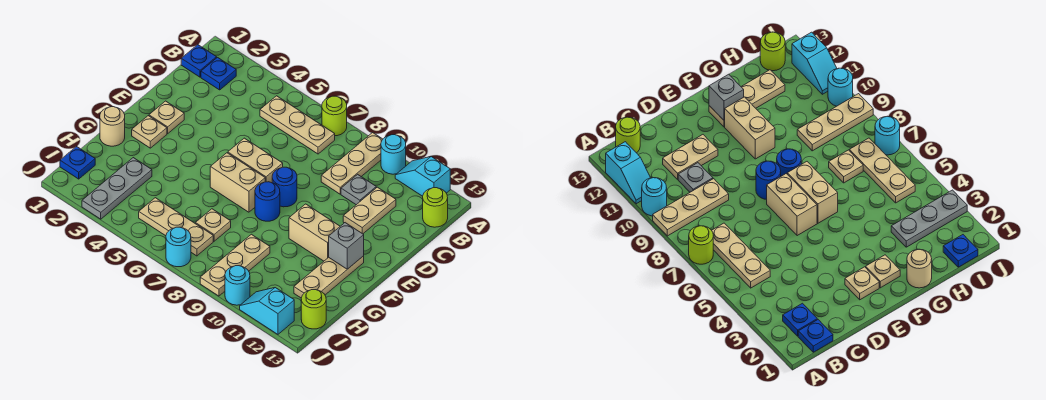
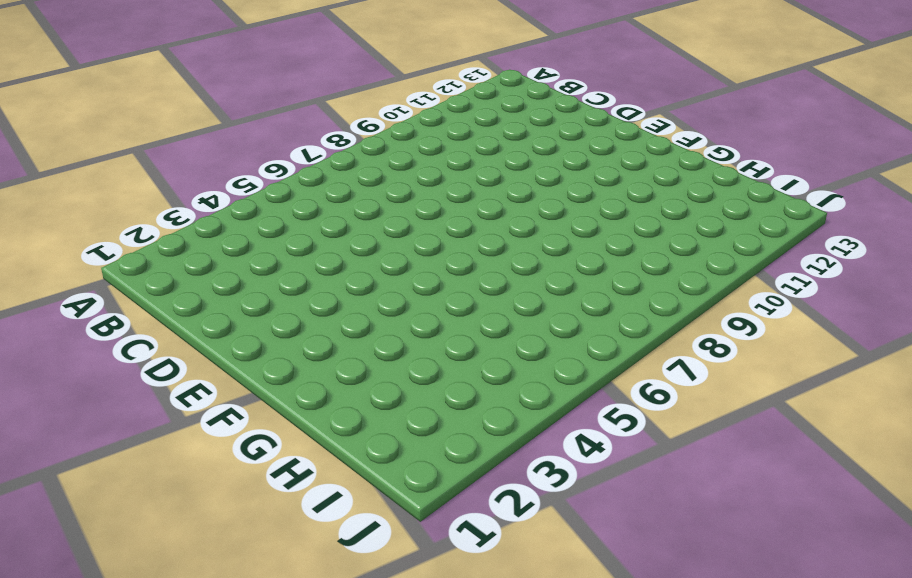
none -> lime 1x1 round brick [322,96,347,136]
none -> tan 1x3 plate [321,133,383,194]
none -> cyan 1x1 round brick [381,135,406,174]

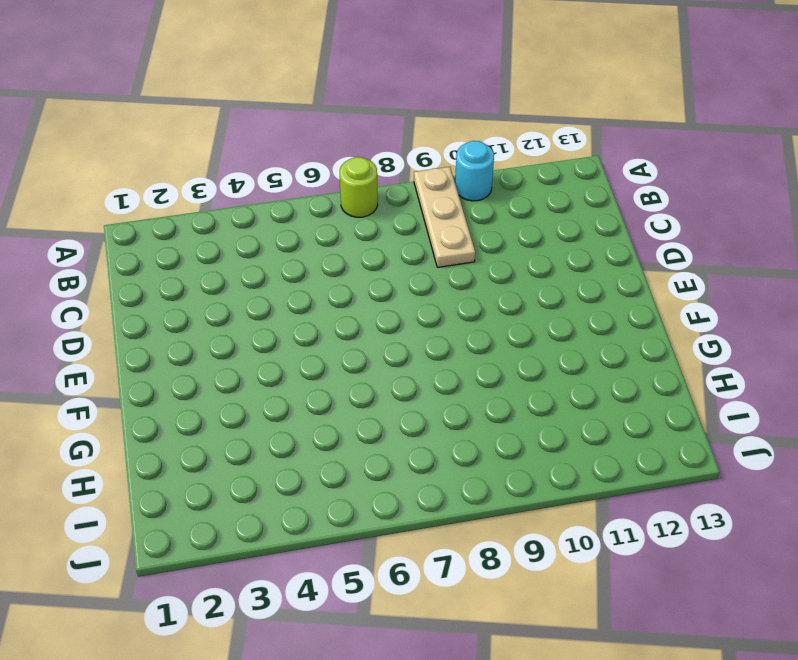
none -> cyan 1x2 slope [395,157,450,196]
none -> blue 1x1 plate [181,45,217,77]
none -> blue 1x1 plate [201,58,236,90]

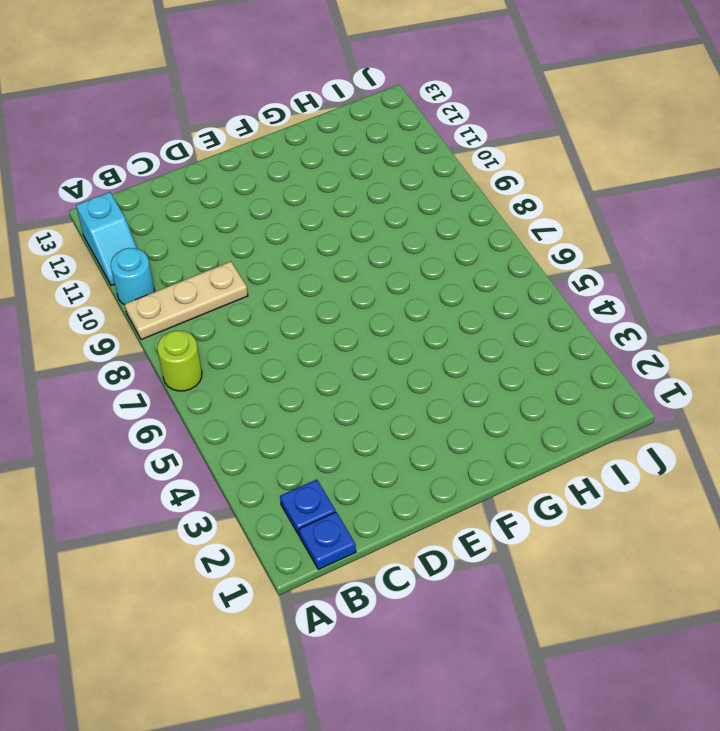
none -> tan 1x3 plate [260,96,335,154]
none -> lime 1x1 round brick [423,188,448,227]
none -> grey 1x1 plate [341,174,376,205]

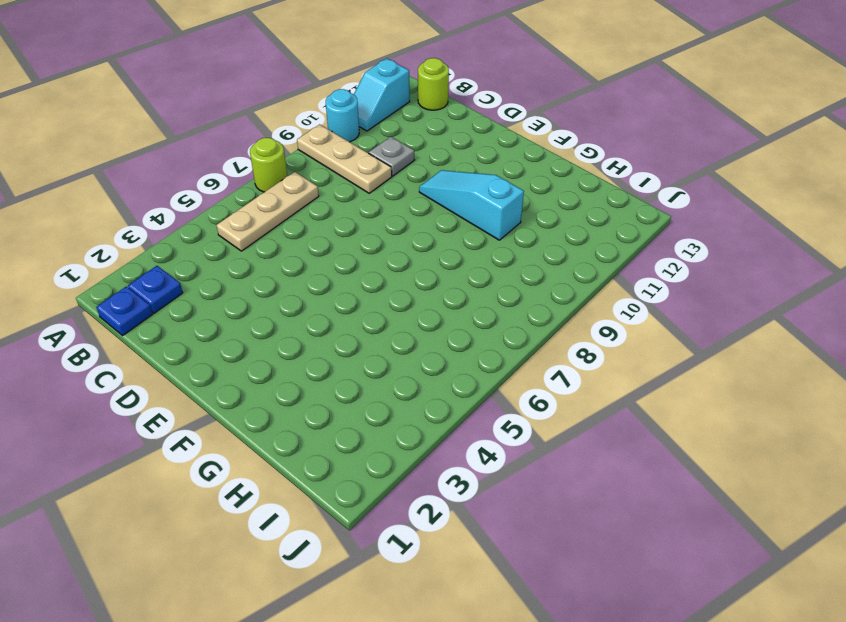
cyan 1x3 slope [419,170,524,240] -> tan 1x2 brick [289,204,340,261]
none -> tan 1x2 plate [343,187,396,234]
none -> tan 1x1 plate [149,101,184,133]
none -> tan 1x2 brick [228,138,283,183]

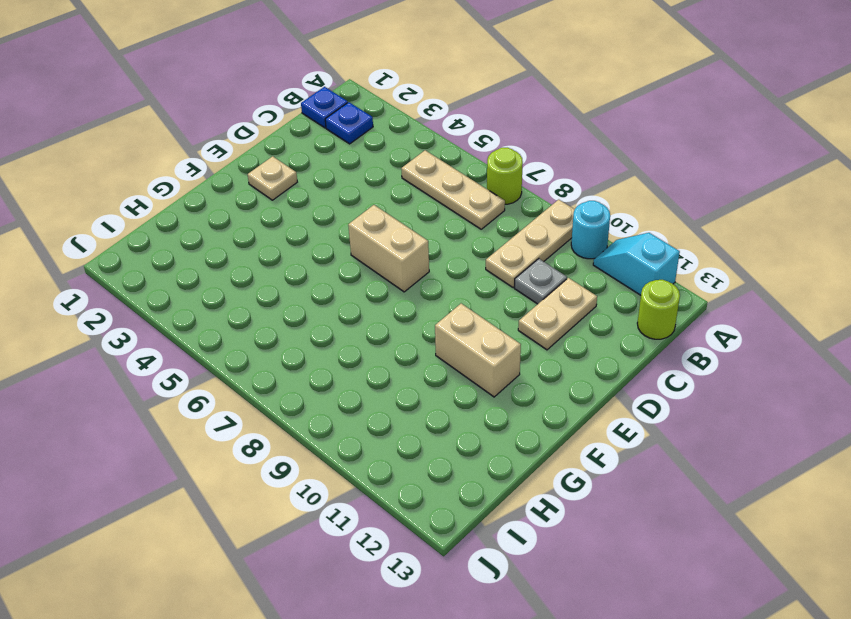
none -> blue 1x1 round brick [272,167,297,207]
none -> tan 1x1 plate [132,116,167,148]
none -> tan 1x2 brick [210,153,265,212]

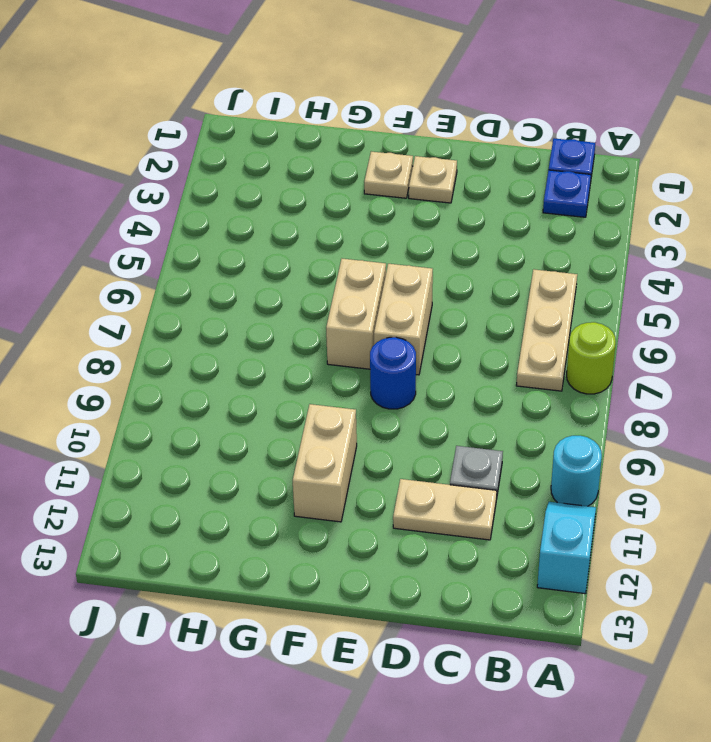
none -> tan 1x3 plate [321,133,383,194]
none -> lime 1x1 round brick [423,188,448,227]
none -> blue 1x1 round brick [255,182,280,221]

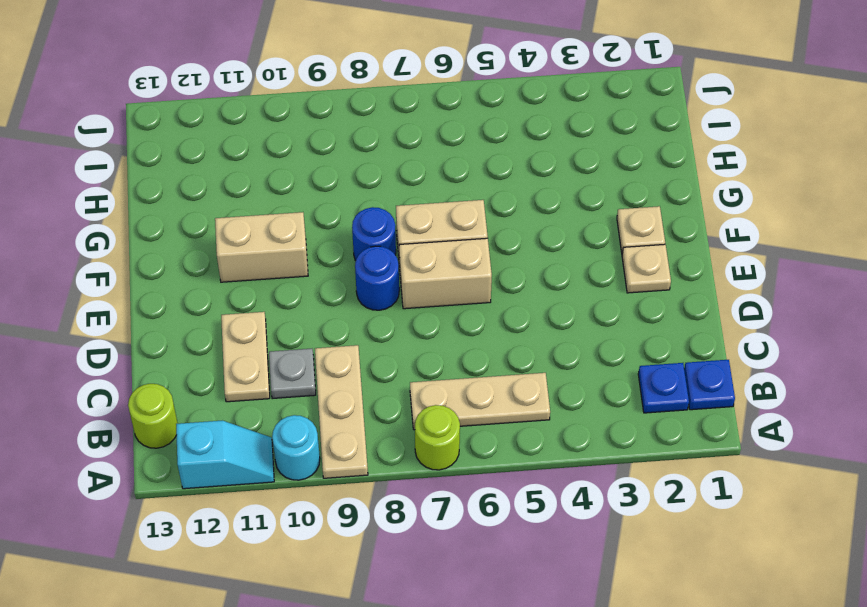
none -> tan 1x3 plate [294,256,364,298]
none -> tan 1x1 round brick [100,107,125,146]
none -> grey 1x3 plate [82,158,152,219]

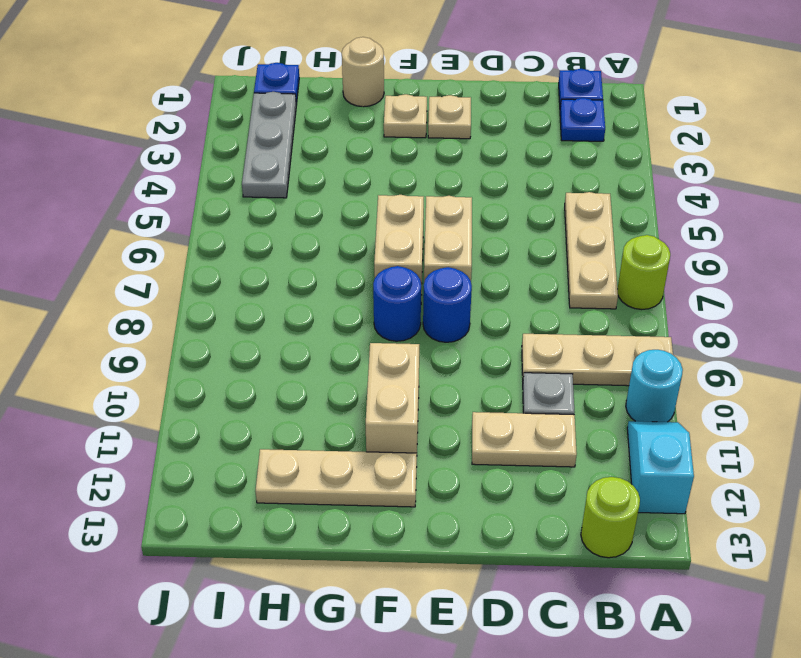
grey 1x3 plate [242,92,296,198] -> grey 1x3 plate turned to [82,158,152,219]
none -> tan 1x1 plate [195,209,231,241]
none -> tan 1x3 plate [200,234,270,296]
none -> tan 1x3 plate [139,198,213,256]

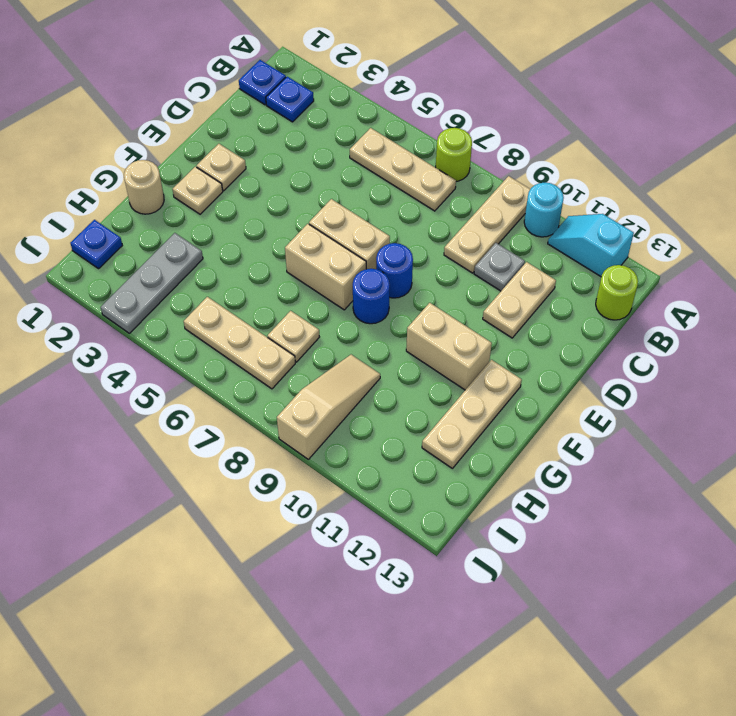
tan 1x3 slope [277,355,380,459] -> tan 1x3 plate [200,234,270,296]
none -> lime 1x1 round brick [301,290,326,329]
none -> cyan 1x1 round brick [166,227,191,267]
none -> cyan 1x1 round brick [225,266,250,305]

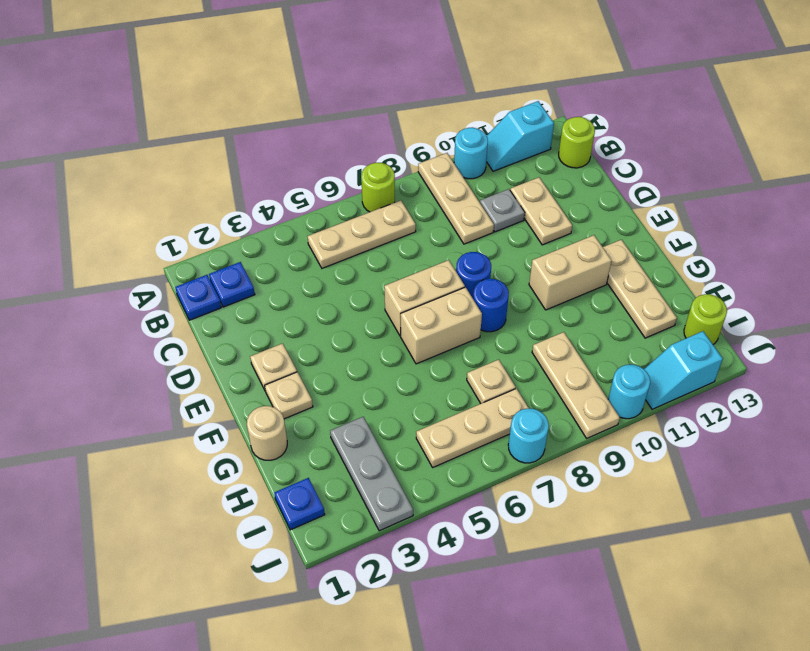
none -> grey 1x1 brick [329,223,364,269]

